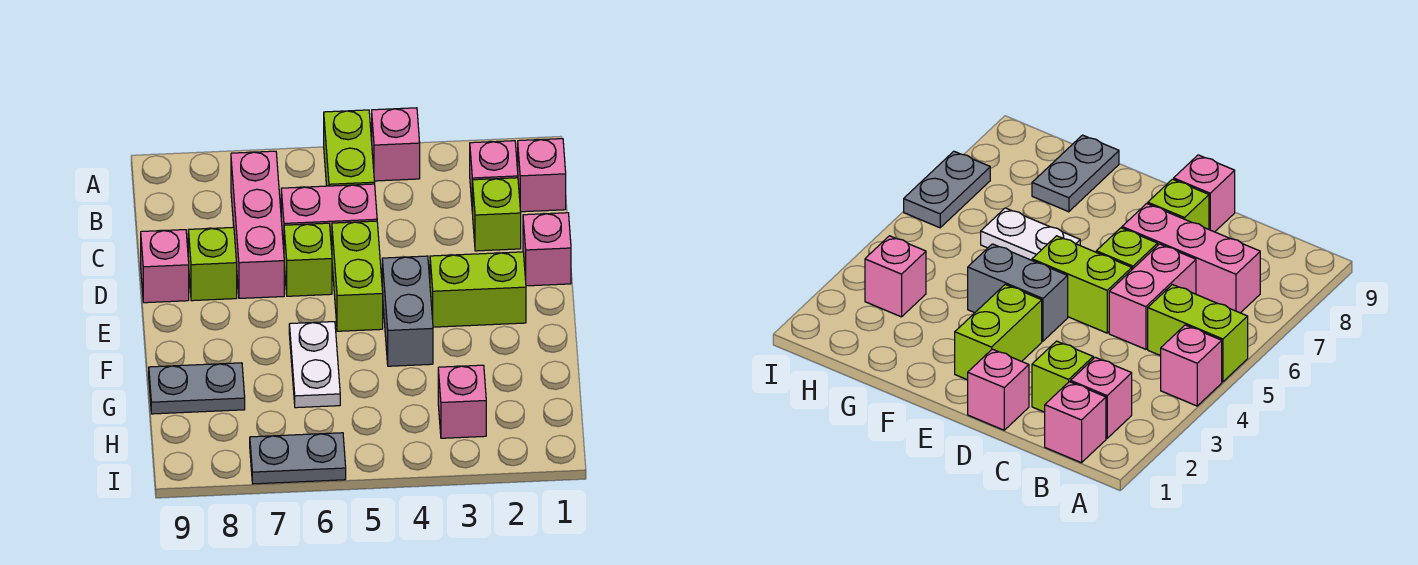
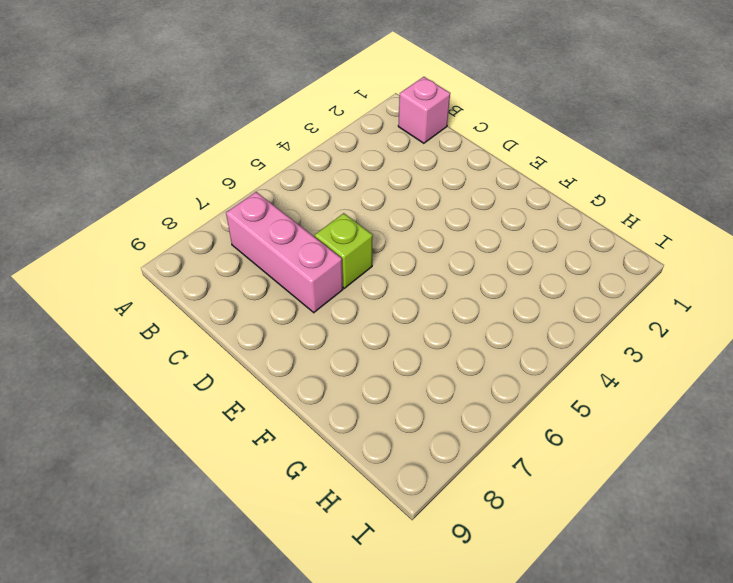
none -> pink 1x1 brick [372,108,420,181]
none -> lime 1x2 brick [324,110,375,186]
none -> pink 1x1 brick [470,141,518,214]

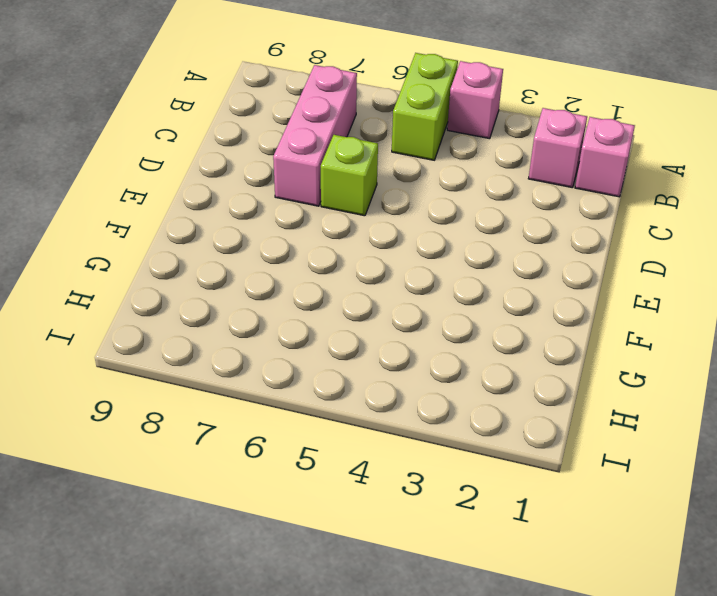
none -> lime 1x1 brick [473,178,521,251]
none -> pink 1x2 brick [281,184,377,250]
none -> pink 1x1 brick [523,213,571,286]

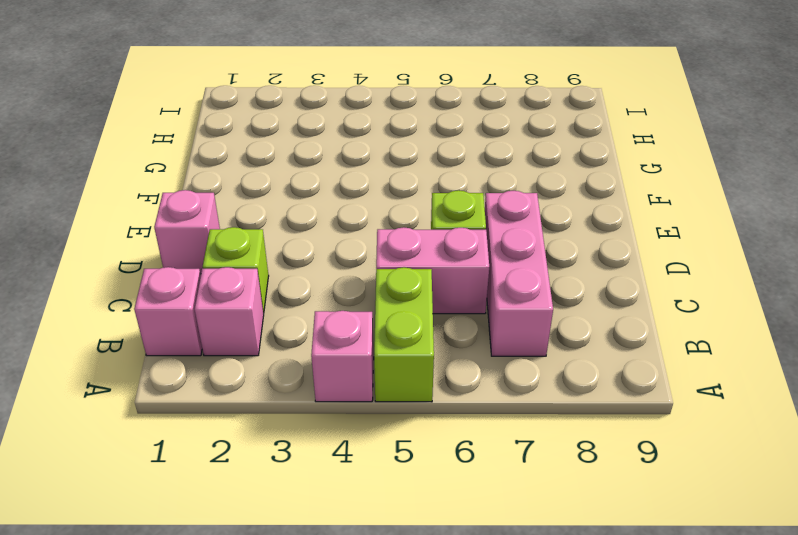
none -> lime 1x2 brick [332,221,383,331]
none -> lime 1x1 brick [188,227,237,301]
none -> pink 1x1 brick [141,230,189,303]

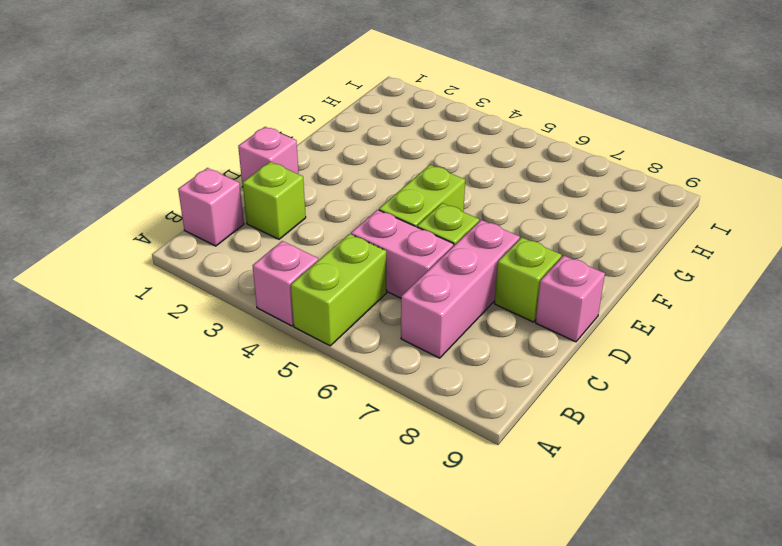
none -> pink 1x1 brick [470,141,518,214]
none -> lime 1x2 brick [430,252,526,327]
none -> grey 1x2 brick [382,256,433,366]

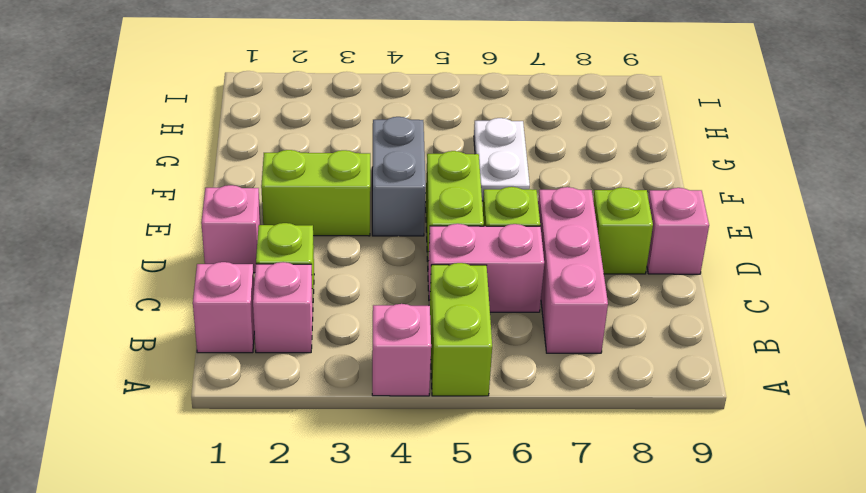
none -> grey 1x2 plate [149,363,245,414]
none -> pink 1x1 brick [438,365,486,438]
none -> grey 1x2 plate [250,433,346,484]

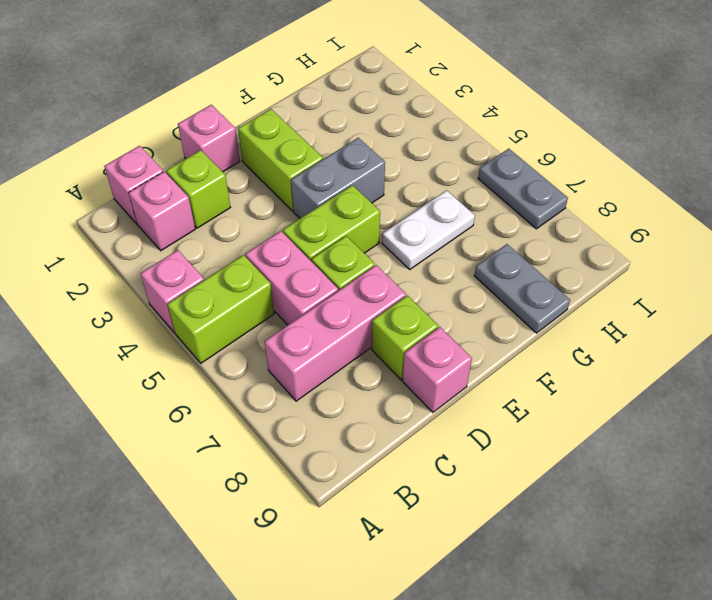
none -> pink 1x1 brick [438,365,486,438]

